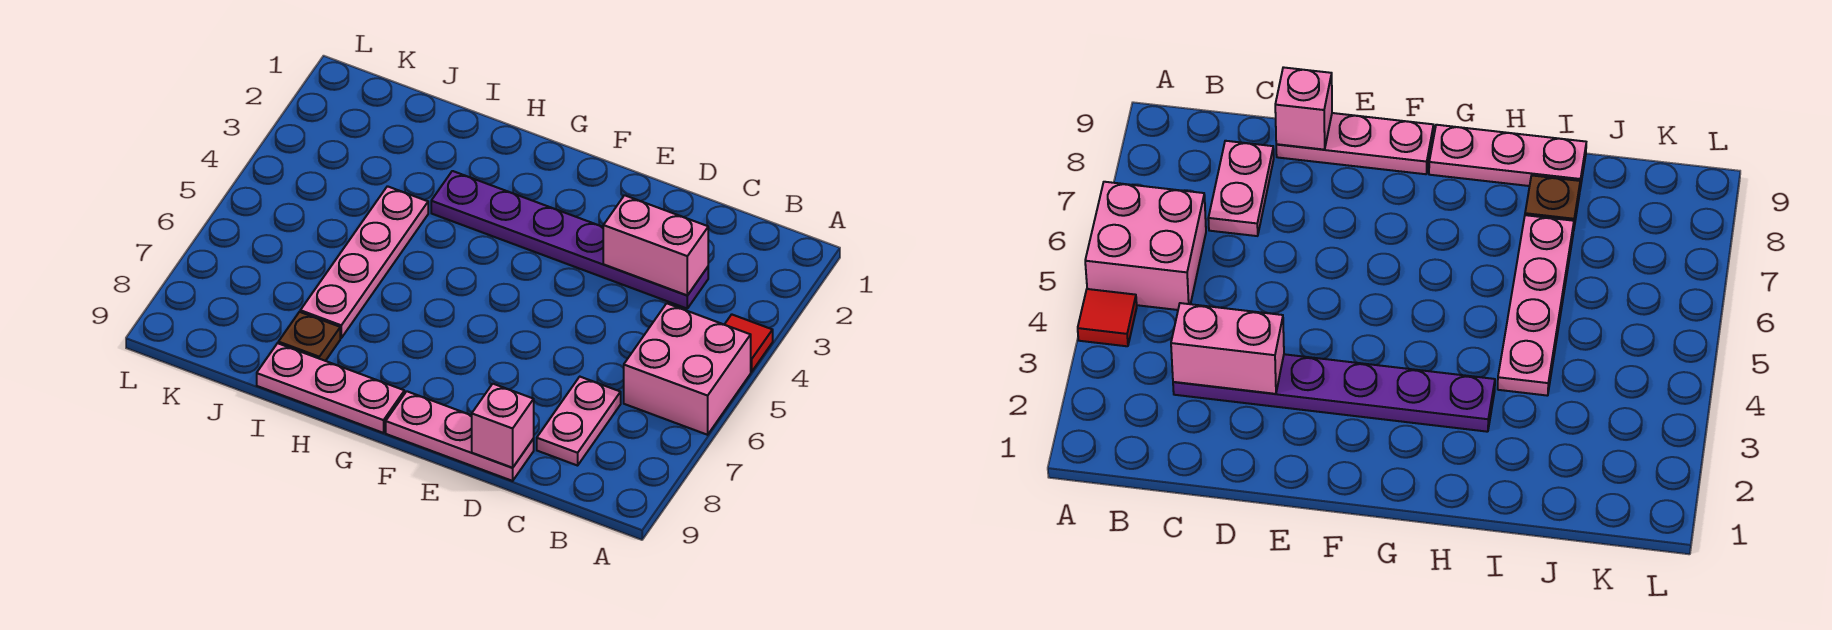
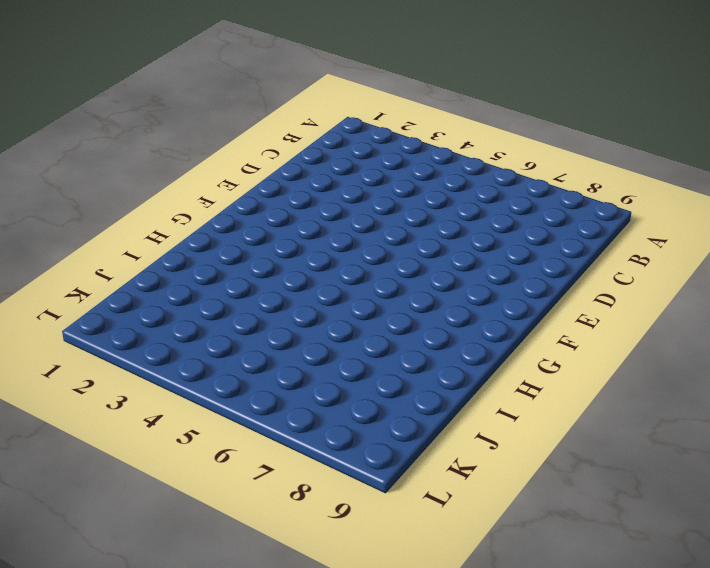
none -> red 1x1 tile [724,314,773,372]
none -> pink 2x2 brick [624,303,751,435]

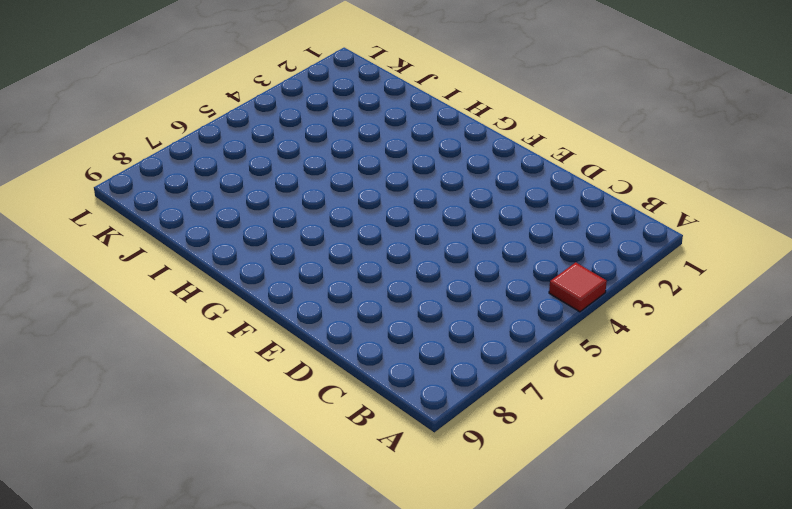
none -> pink 2x2 brick [624,303,751,435]
none -> purple 1x6 plate [431,171,708,308]

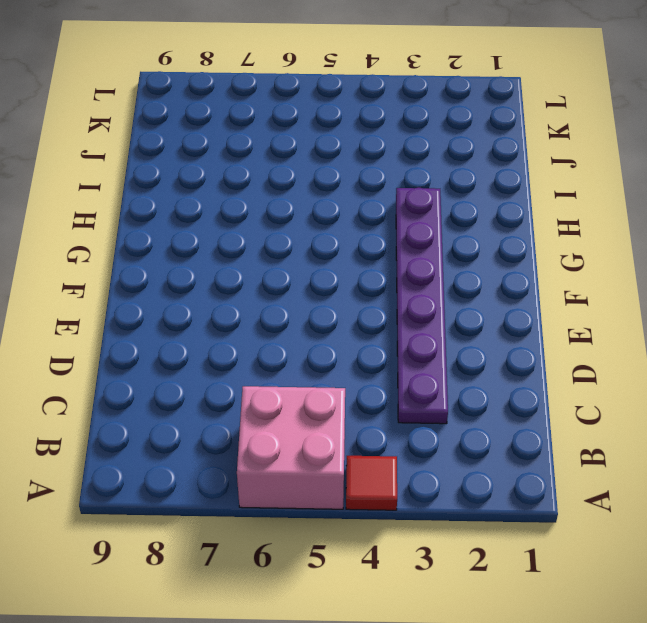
none -> pink 1x2 plate [537,377,621,466]
none -> pink 1x3 plate [386,391,534,481]

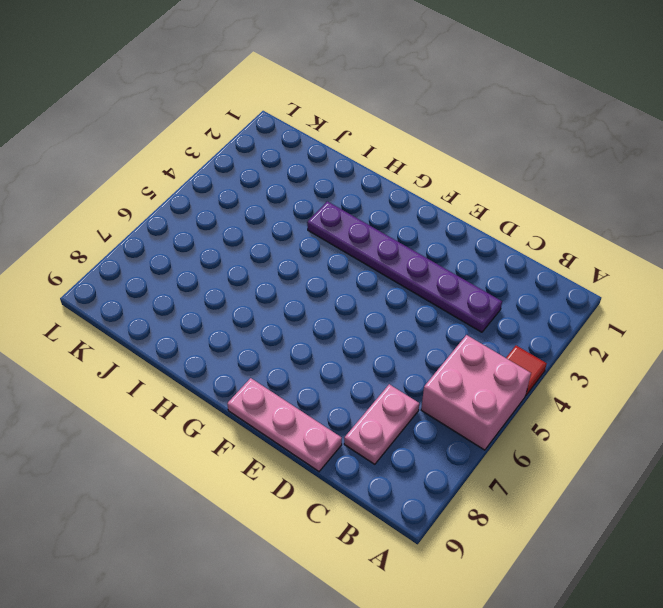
none -> pink 1x3 plate [257,343,404,433]
none -> pink 1x4 plate [300,186,428,338]

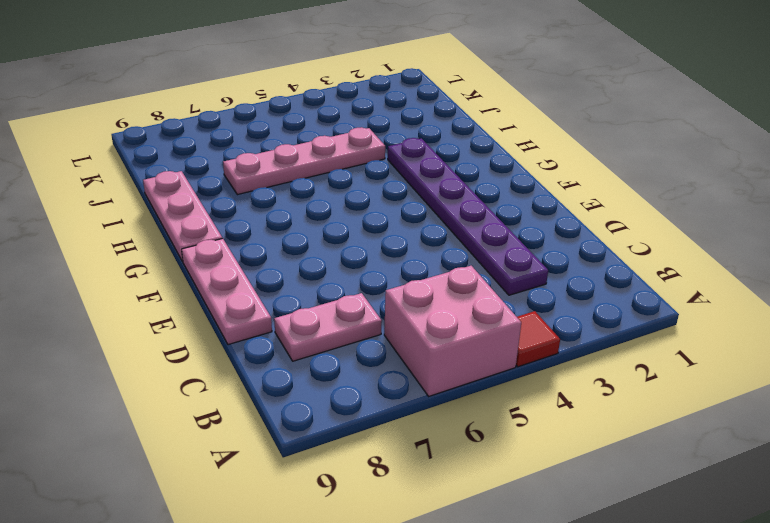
none -> brown 1x1 plate [278,312,340,361]
none -> pink 1x2 brick [603,195,708,295]

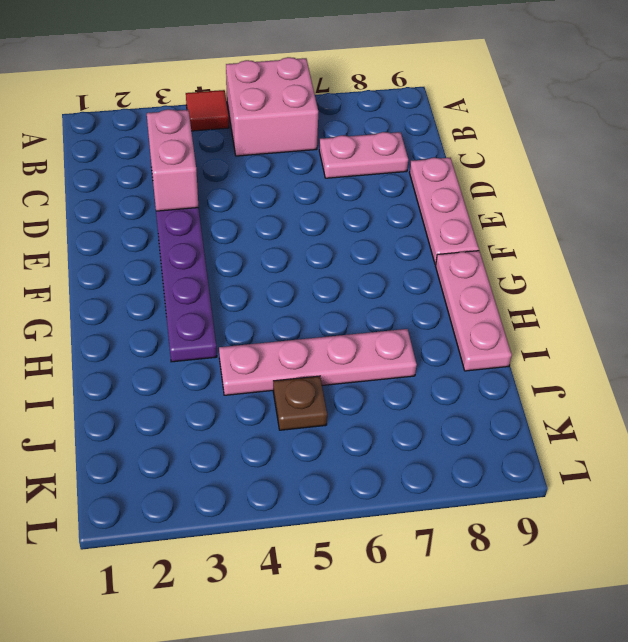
brown 1x1 plate [273,376,327,430] -> brown 1x1 plate moved to [278,312,340,361]
none -> pink 1x1 brick [472,384,534,468]

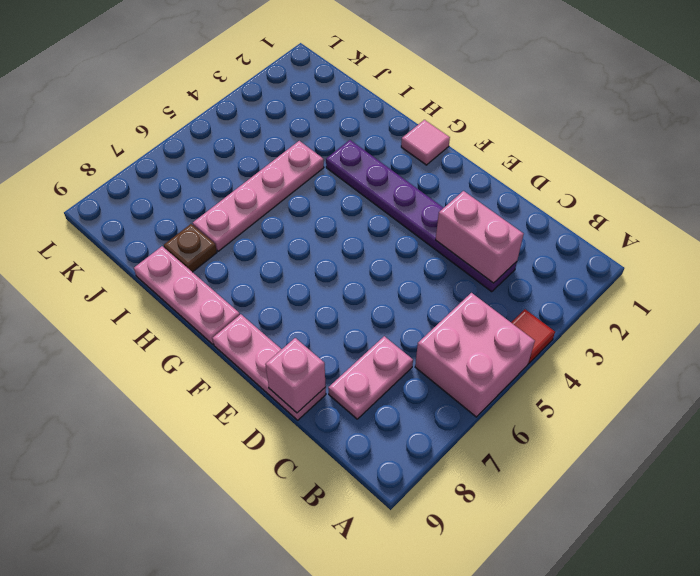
pink 1x1 tile [401,120,450,165] -> none

